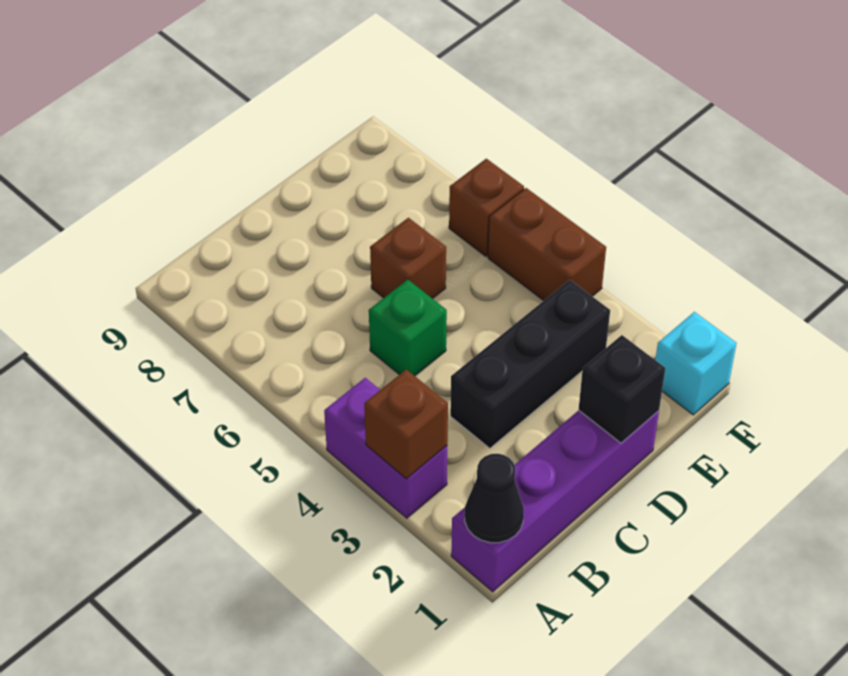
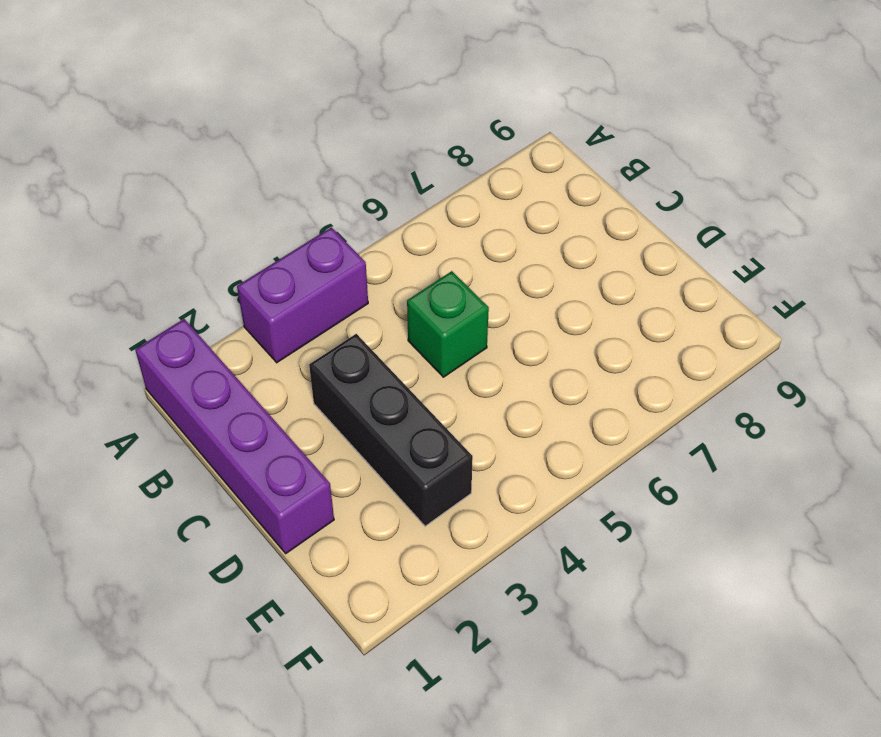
none -> brown 1x1 brick [370,218,446,299]
none -> cyan 1x1 brick [655,312,737,415]

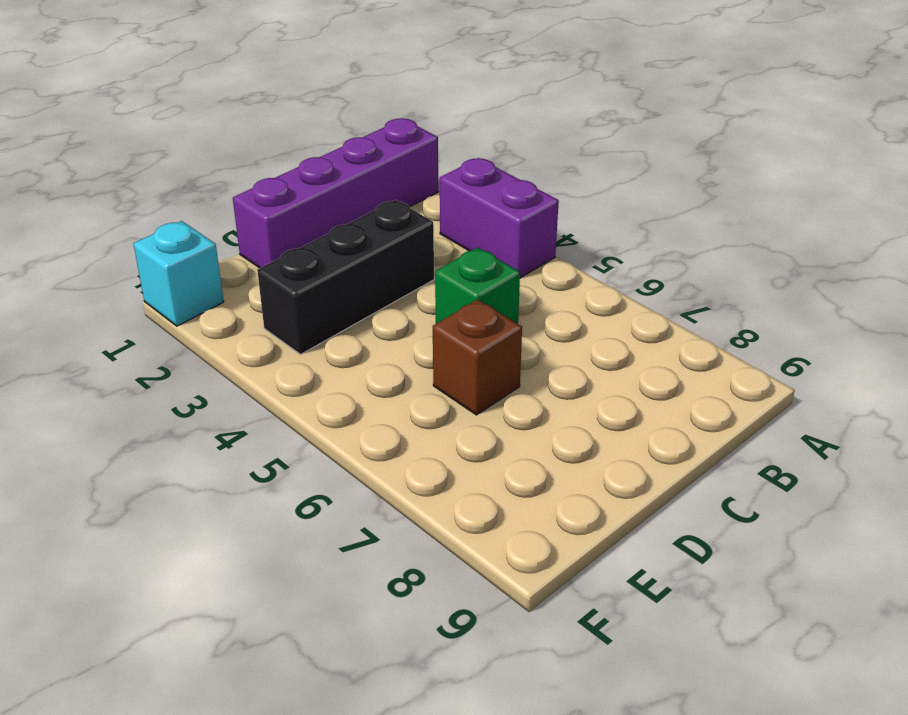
none -> brown 1x2 brick [488,188,606,301]
none -> brown 1x1 brick [449,159,524,256]

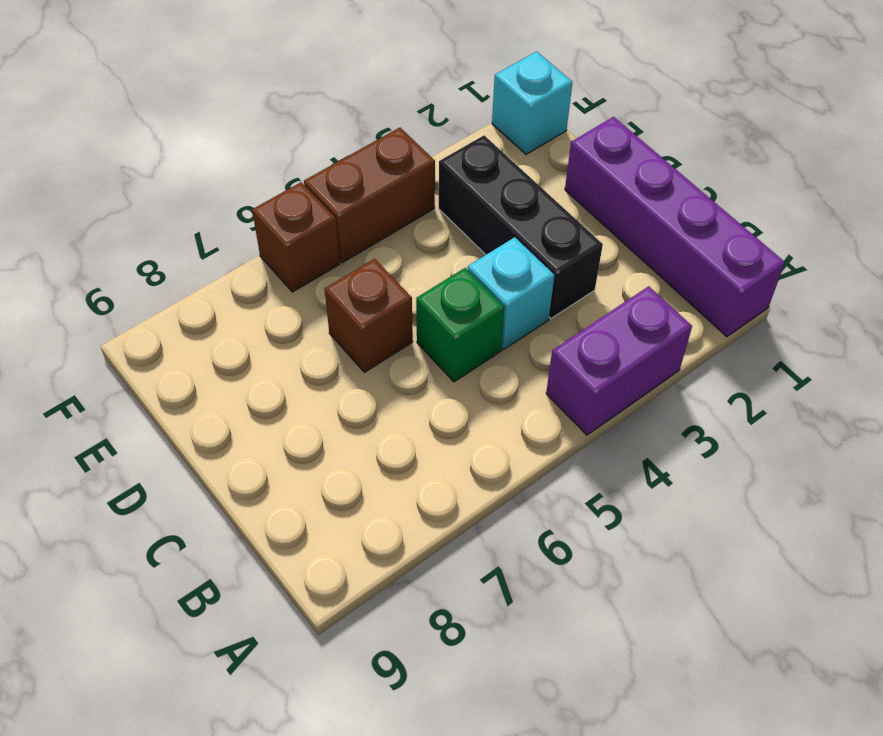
cyan 1x1 brick [468,237,554,350] -> none
none -> black 1x1 cone [465,454,524,543]
none -> brown 1x1 brick [364,369,448,479]

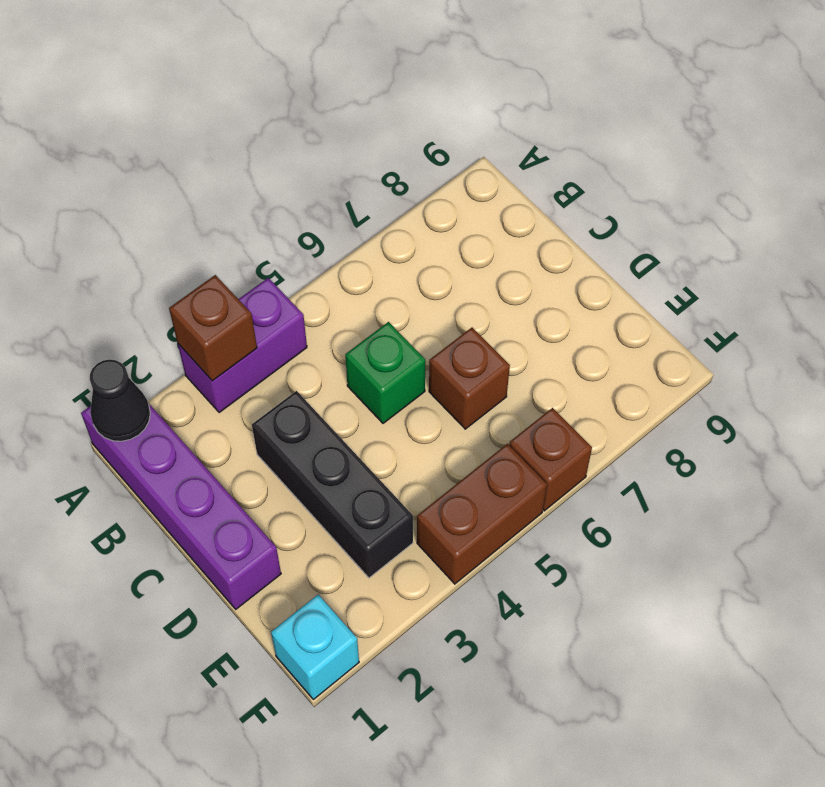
none -> black 1x1 brick [579,335,665,443]

